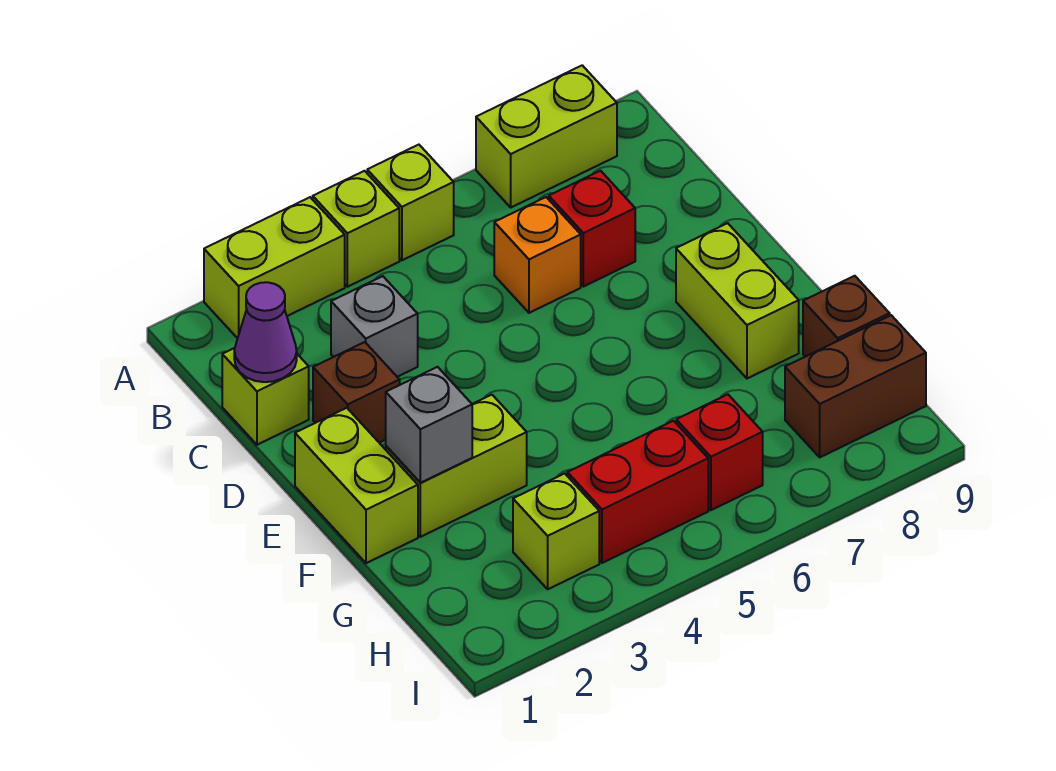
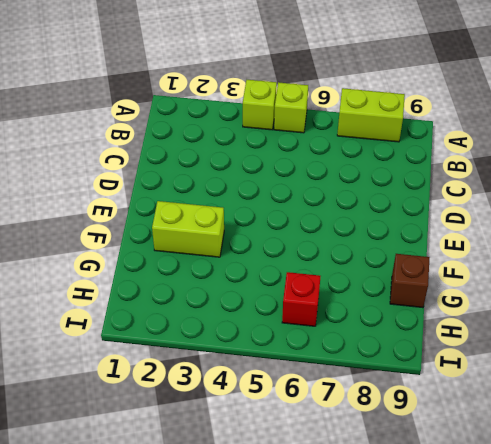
none -> lime 1x2 brick [204,197,345,338]
none -> lime 1x1 brick [222,348,309,445]
none -> grey 1x1 brick [331,276,418,377]

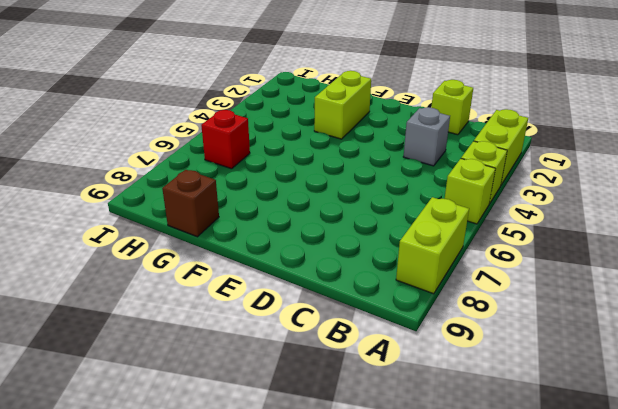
none -> orange 1x1 brick [494,197,581,313]
none -> red 1x1 brick [549,171,635,287]
none -> brown 1x1 brick [313,342,400,443]

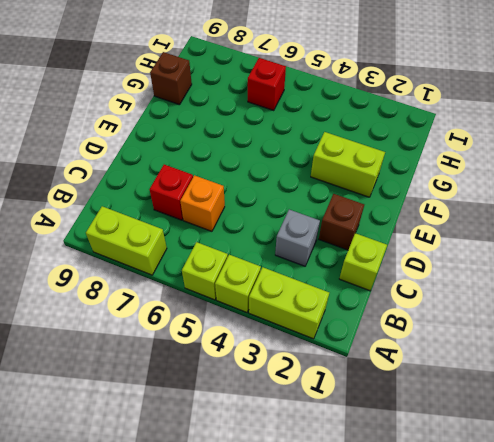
none -> lime 1x2 brick [295,408,418,563]
none -> lime 1x2 brick [676,223,799,378]
none -> lime 1x1 brick [513,474,599,589]

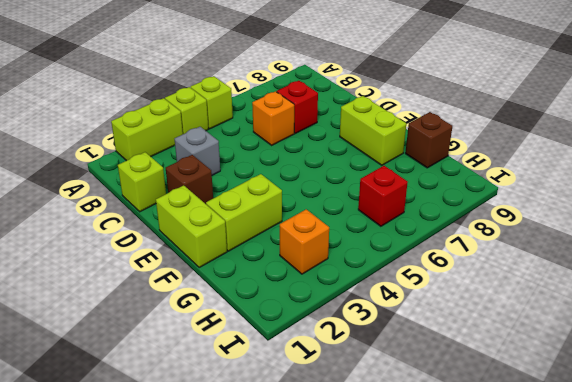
orange 1x1 brick [280,209,329,274] -> lime 1x1 brick [513,474,599,589]
none -> lime 1x2 brick [476,65,617,207]
none -> red 1x2 brick [567,421,708,563]
none -> brown 1x2 brick [785,315,926,457]

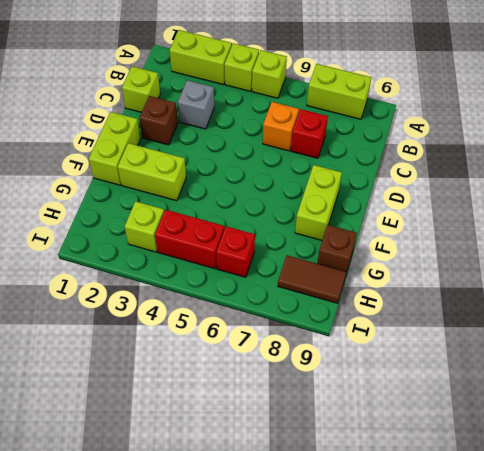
brown 1x2 tile [278,255,346,303] -> brown 1x2 brick [785,315,926,457]
none -> purple 1x1 cone [234,282,297,382]
none -> grey 1x1 brick [386,367,472,483]

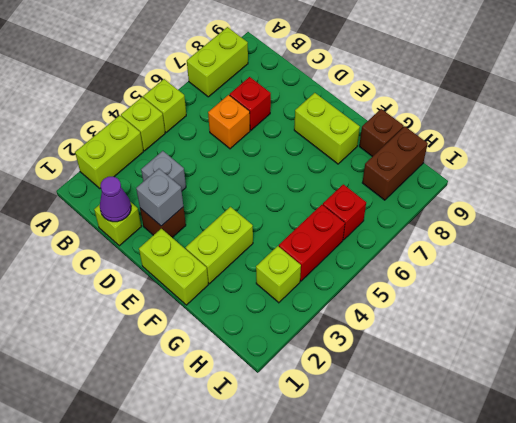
grey 1x1 brick [136,169,183,226] -> grey 1x1 brick moved to [386,367,472,483]

